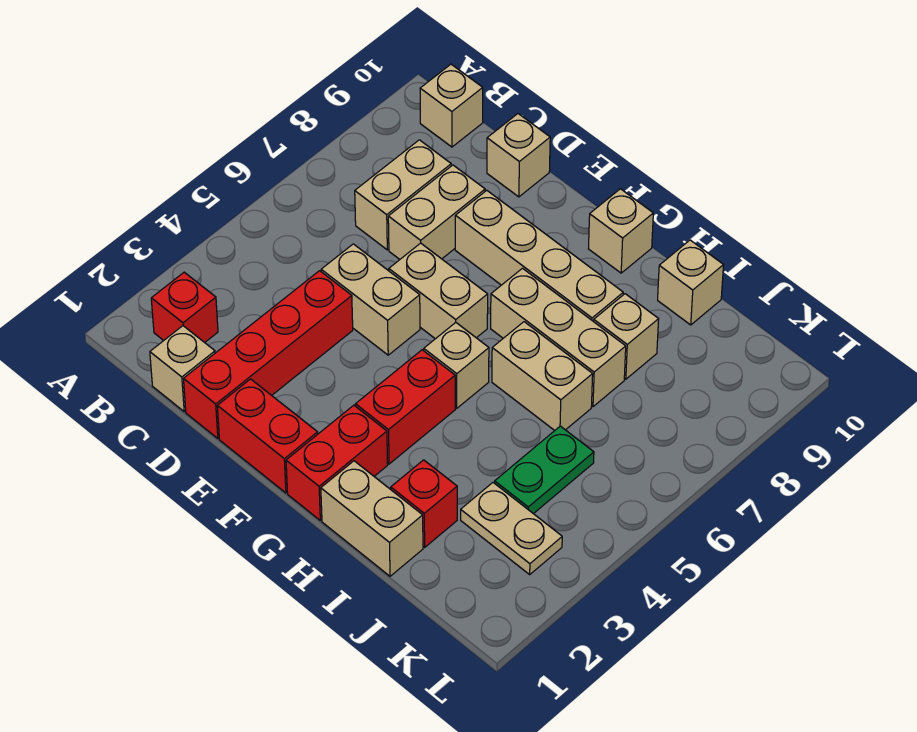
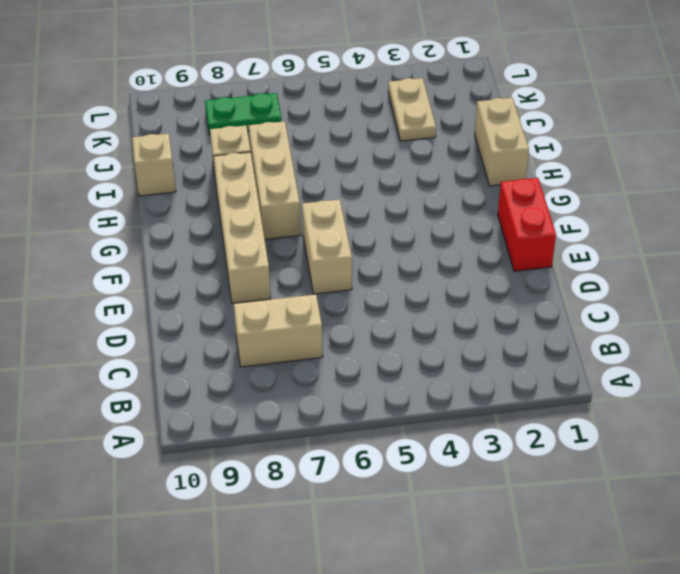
green 1x2 plate [205,93,281,135] -> green 1x2 plate moved to [495,426,594,514]
none -> red 1x1 brick [151,272,218,343]
none -> tan 1x1 brick [420,64,483,147]
none -> tan 1x1 brick [150,326,215,411]

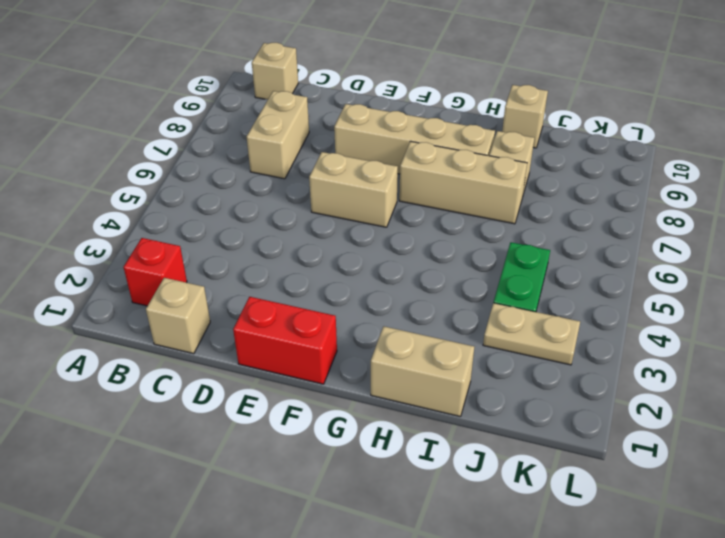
none -> red 1x4 brick [184,271,353,438]
none -> tan 1x2 brick [321,244,420,355]
none -> tan 1x2 brick [388,165,485,259]

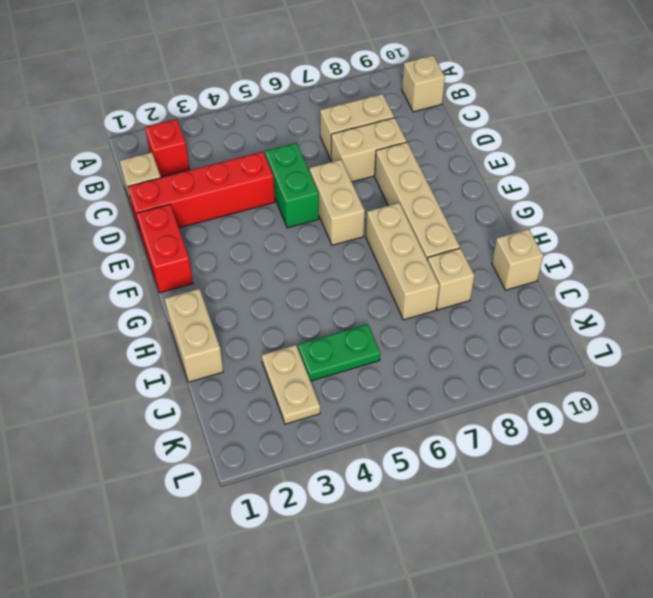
green 1x2 brick [265,143,319,228] -> tan 1x2 brick [321,244,420,355]
none -> tan 1x1 brick [487,114,550,197]
none -> red 1x2 brick [286,405,388,520]
none -> red 1x2 brick [355,350,455,464]

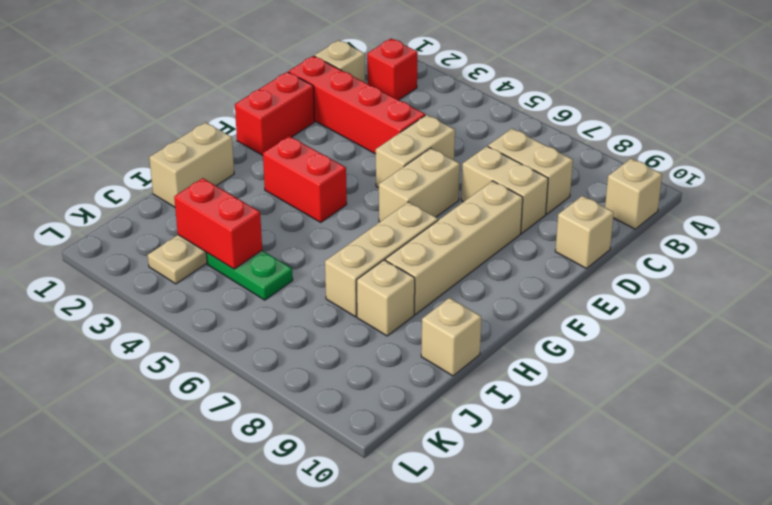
red 1x2 brick [174,178,262,269] -> red 1x2 brick moved to [286,405,388,520]
none -> tan 1x1 brick [424,323,489,408]
none -> tan 1x1 brick [588,189,653,273]
none -> tan 1x2 brick [492,322,593,431]

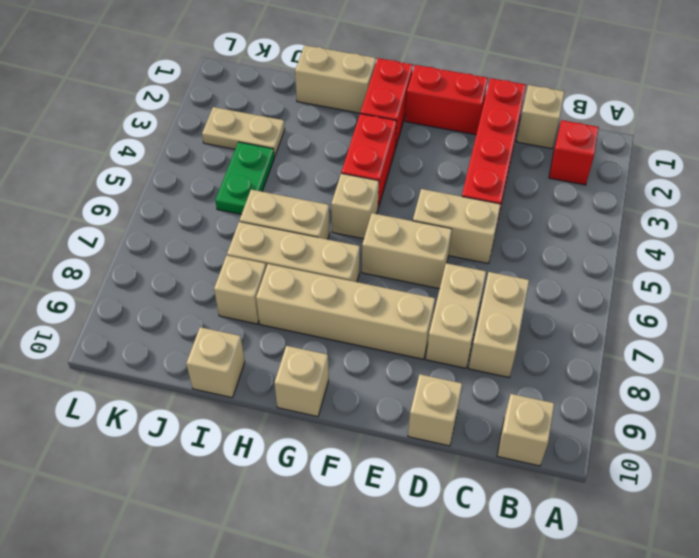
none -> red 1x1 brick [391,460,457,547]

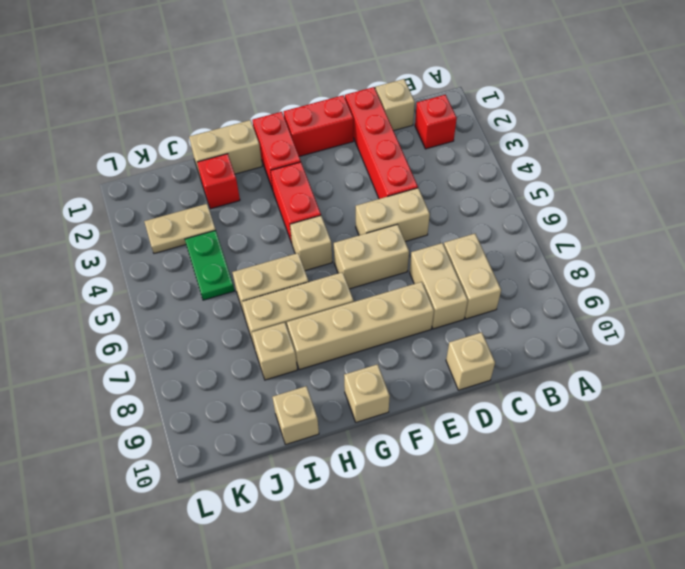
none -> tan 1x1 brick [420,64,483,147]

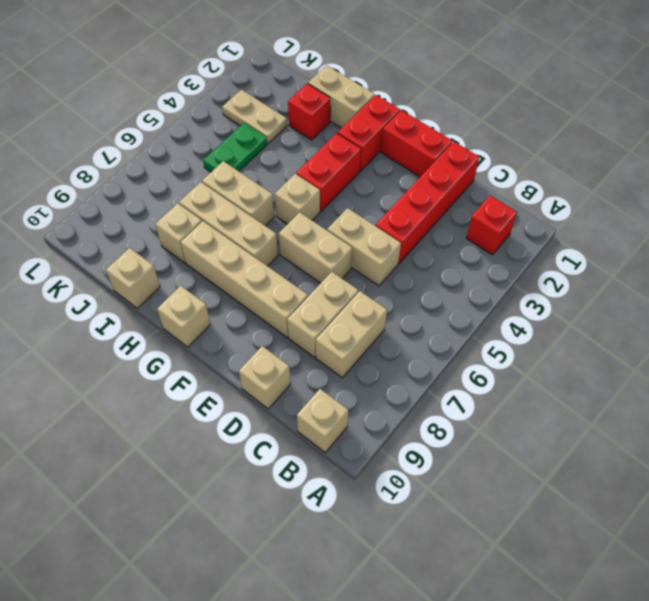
none -> tan 1x1 brick [150,326,215,411]

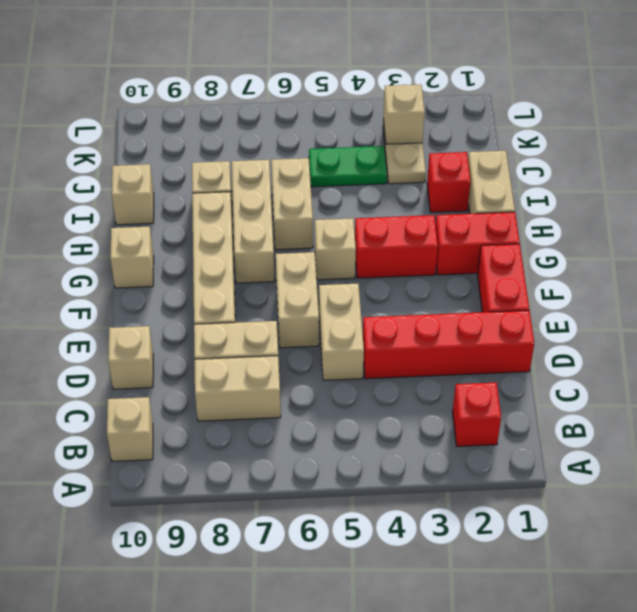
tan 1x1 brick [383,84,425,144] -> tan 1x1 brick moved to [150,326,215,411]

